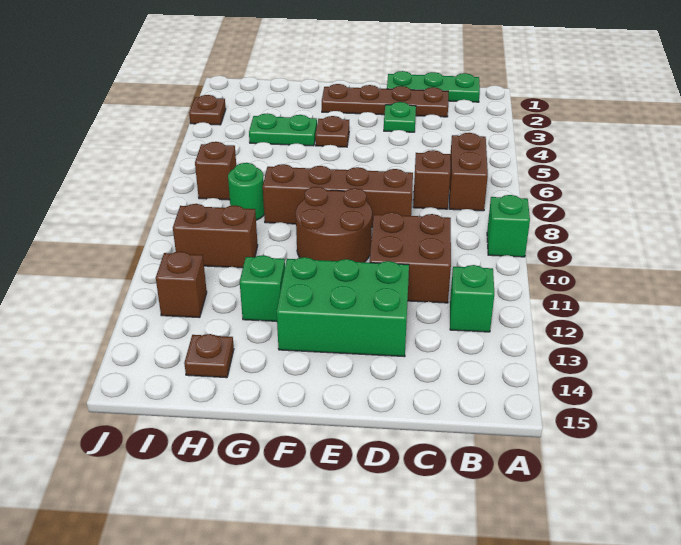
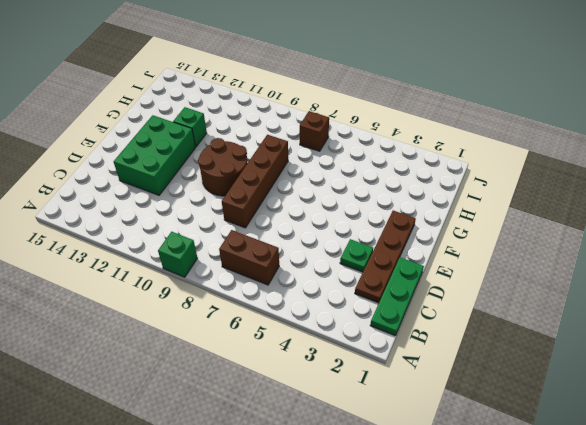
none -> green 1x1 brick [450,265,494,332]
none -> brown 1x1 brick [413,150,450,209]
none -> brown 2x2 brick [370,212,451,303]

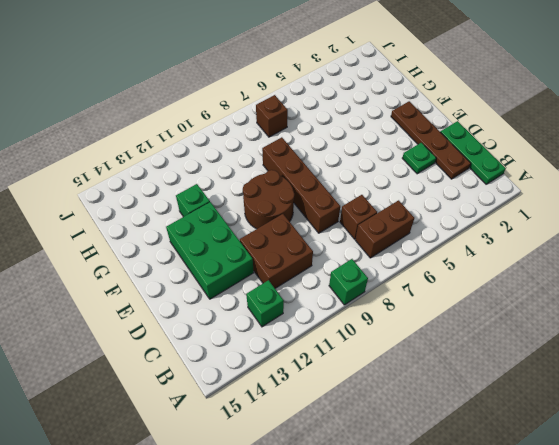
none -> brown 1x1 plate [315,116,349,147]
none -> green 1x2 plate [249,113,317,146]
none -> green 1x1 round brick [228,163,264,220]

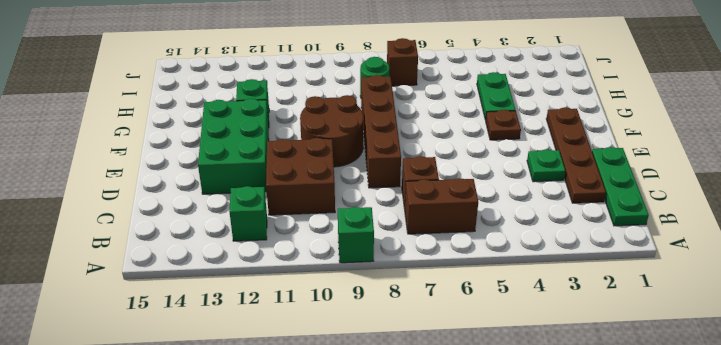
none -> brown 1x2 brick [173,204,258,268]
none -> brown 1x1 plate [184,334,234,378]
none -> brown 1x1 brick [156,252,207,318]

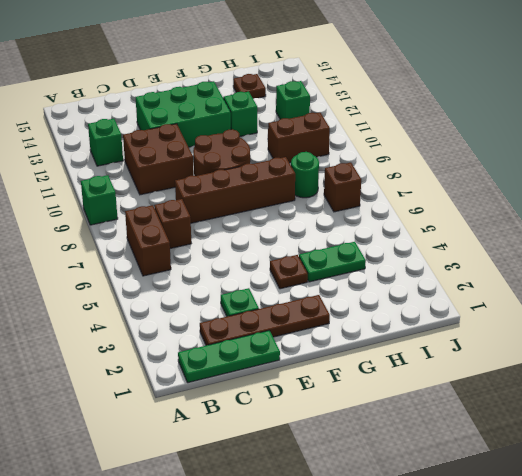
green 1x1 brick [276,81,310,119] -> brown 1x1 brick [156,252,207,318]
none -> brown 1x1 plate [189,95,226,125]

